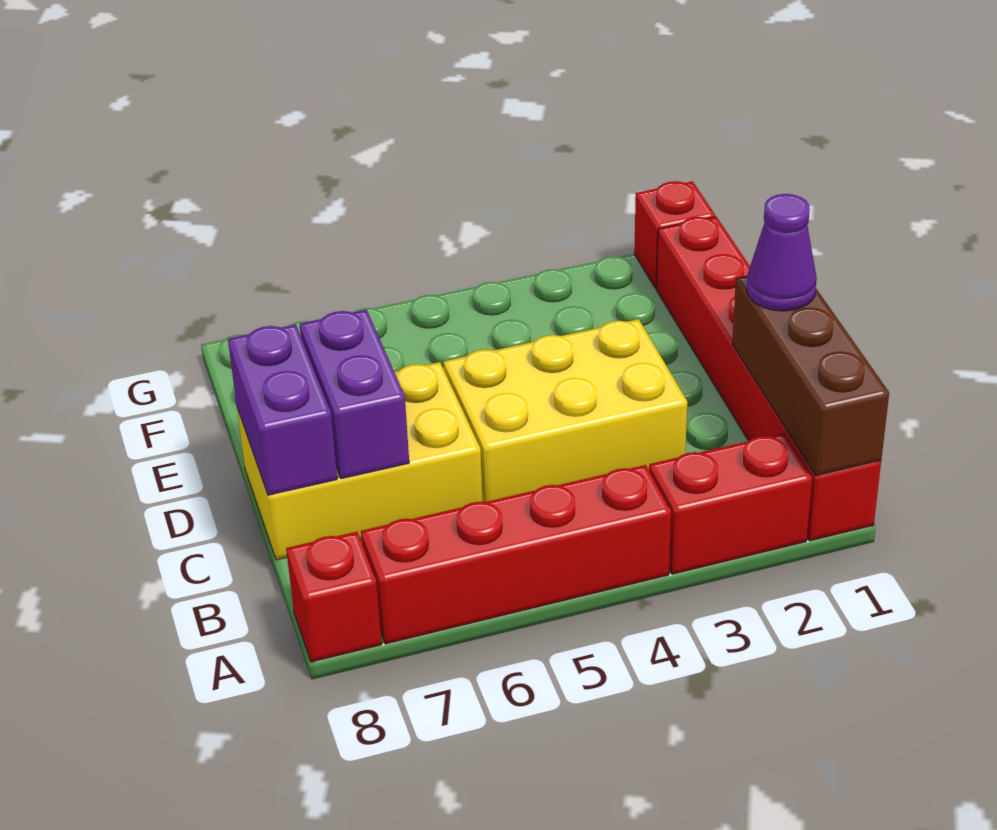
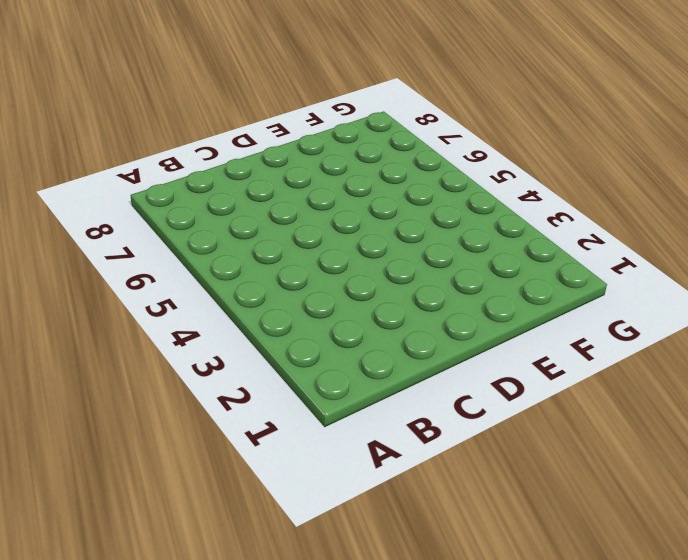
none -> red 1x6 brick [656,217,881,541]
none -> red 1x2 brick [649,433,812,574]

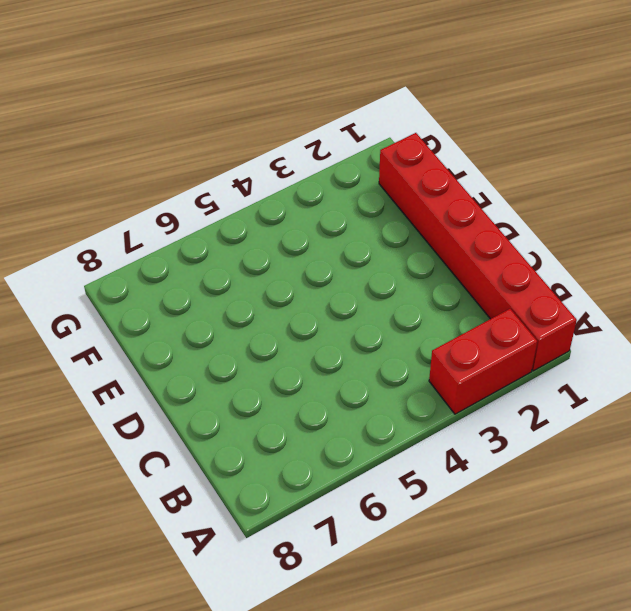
none -> red 1x4 brick [361,465,671,644]
none -> red 1x1 brick [286,532,382,662]

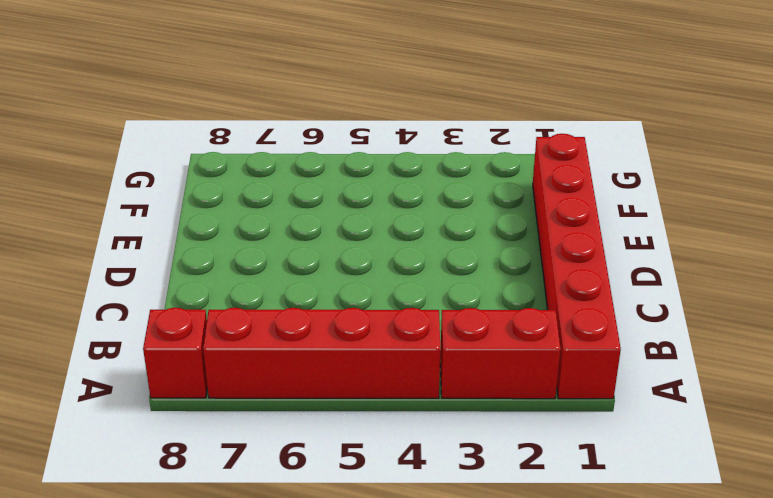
none -> yellow 2x3 brick [443,319,687,502]
none -> yellow 2x3 brick [237,362,483,560]

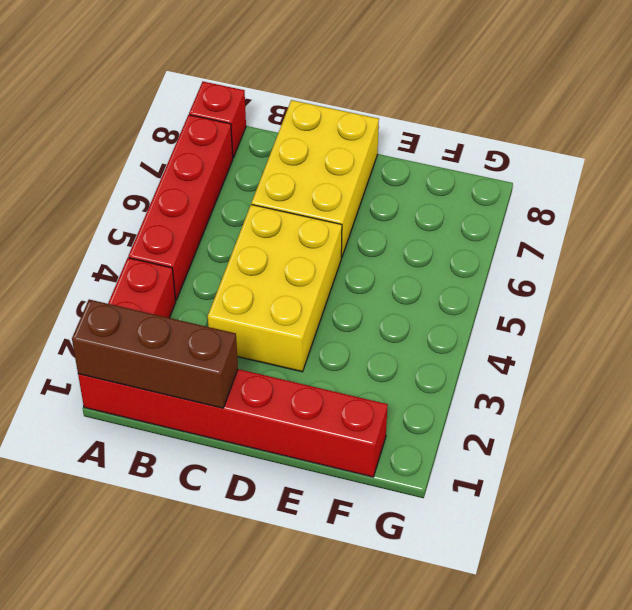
none -> red 1x1 brick [634,181,715,289]
none -> purple 1x2 brick [300,310,409,479]

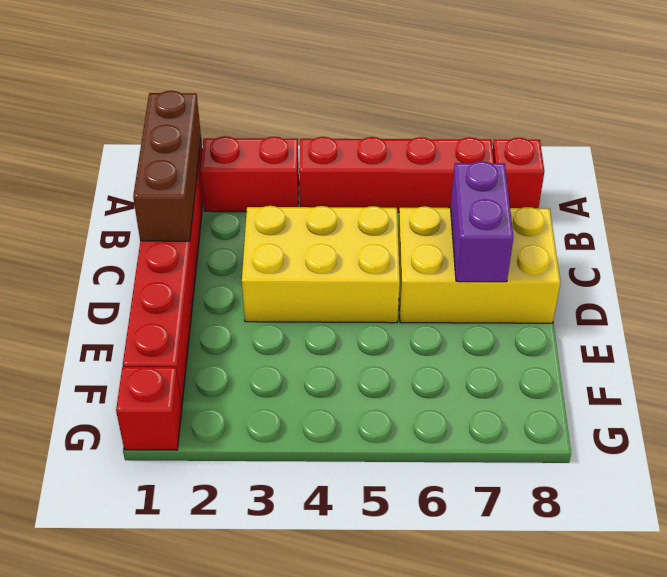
none -> purple 1x2 brick [228,324,337,495]
none -> purple 1x1 cone [747,194,817,311]

